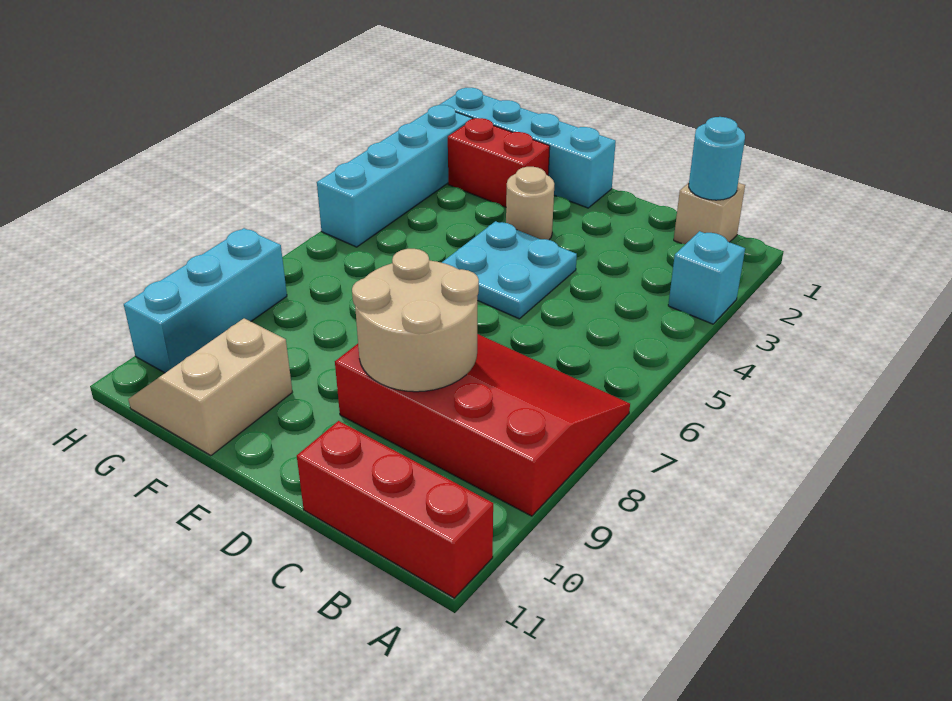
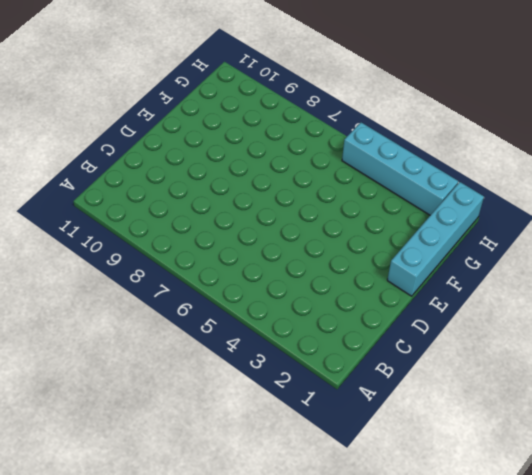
none -> cyan 1x1 brick [668,231,745,324]
none -> red 3x4 slope [335,334,630,516]
none -> red 1x3 brick [297,421,493,598]

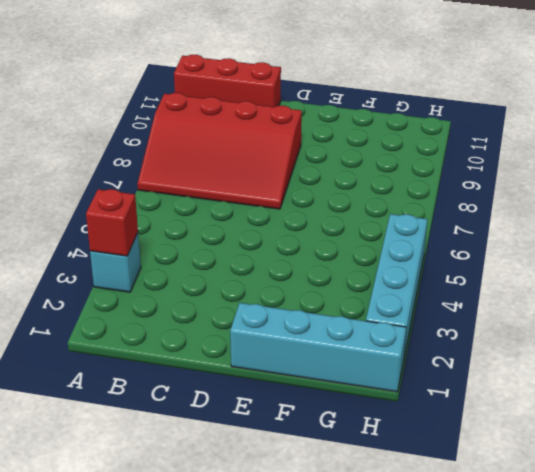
red 1x1 brick [86,189,138,256] -> none
none -> tan 1x1 brick [674,183,745,244]
none -> cyan 2x2 plate [442,221,577,319]
none -> tan 1x1 round brick [506,167,554,240]

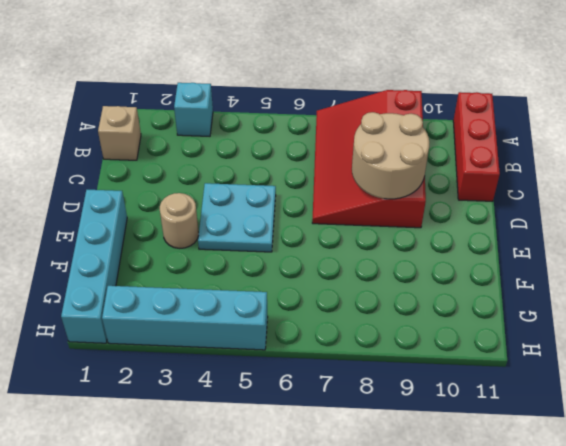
none -> red 1x2 brick [448,118,550,207]
none -> tan 2x2 slope [128,318,292,456]
none -> cyan 1x3 brick [124,228,287,373]

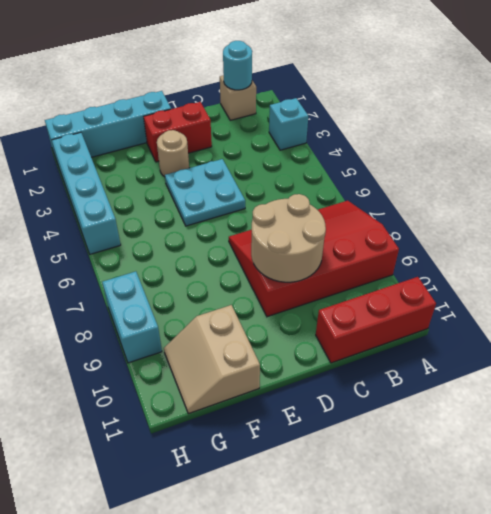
red 1x2 brick [144,102,212,162] -> red 1x2 brick moved to [448,118,550,207]
cyan 1x2 brick [102,271,162,363] -> cyan 1x3 brick [124,228,287,373]

